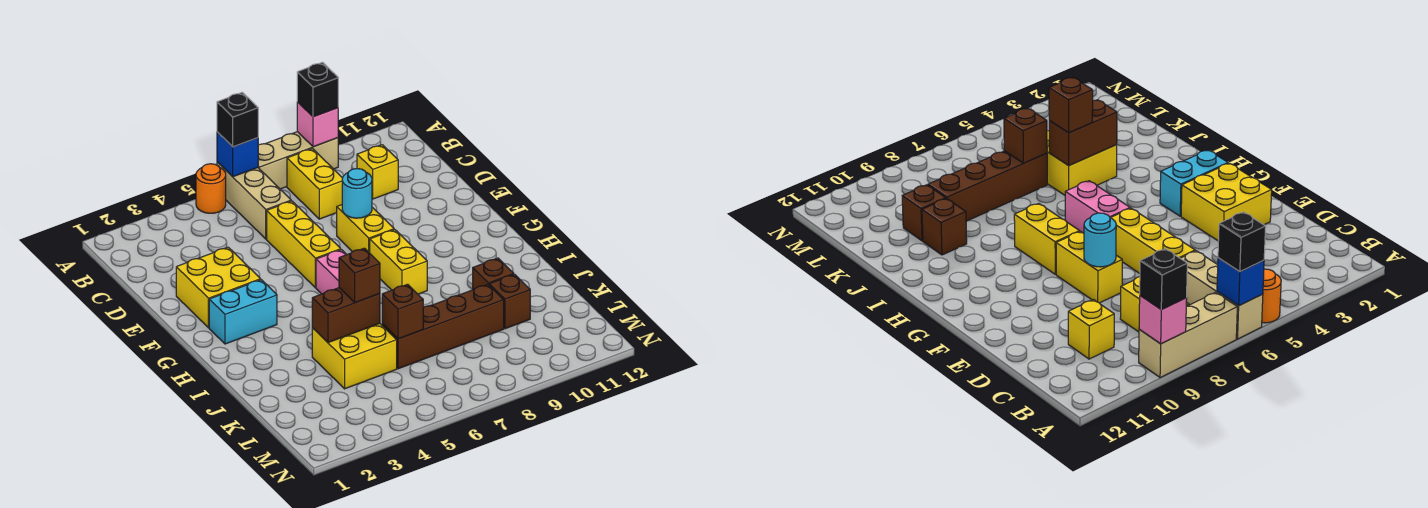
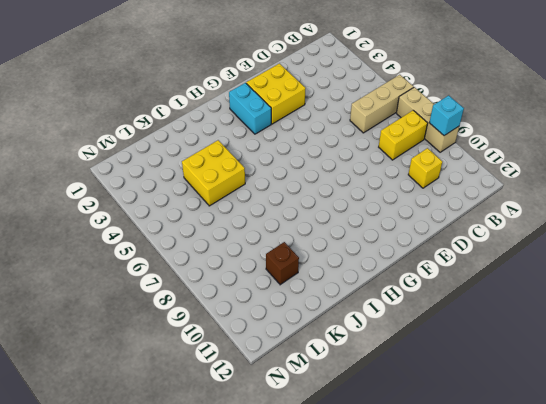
cyan 1x1 brick [429,95,464,136] -> pink 1x1 brick [297,102,338,147]
none -> orange 1x1 round brick [196,164,226,213]
none -> yellow 1x3 brick [267,201,341,288]
none -> yellow 1x2 brick [337,205,394,253]

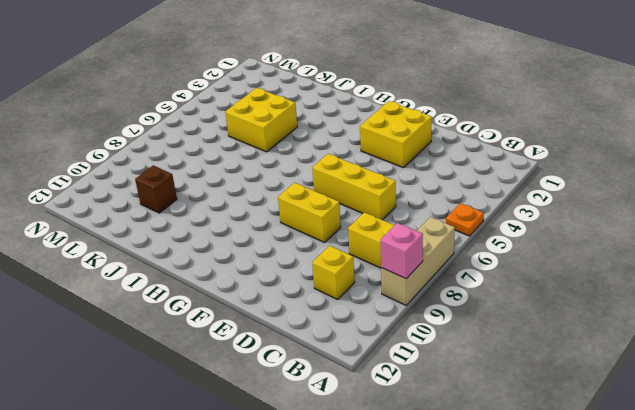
orange 1x1 plate [446,203,484,236] -> orange 1x1 round brick [196,164,226,213]
none -> tan 1x3 brick [217,162,291,239]
none -> cyan 1x2 brick [209,280,277,344]
none -> pink 1x2 brick [316,250,347,294]

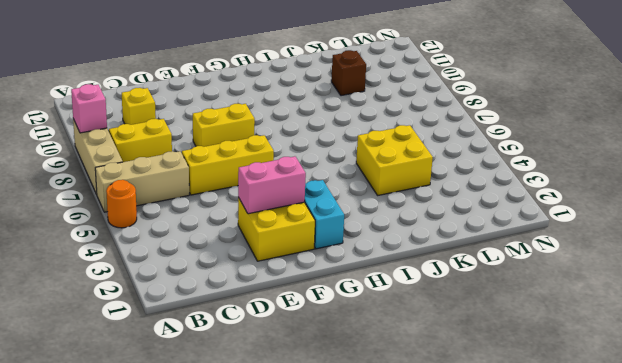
pink 1x2 brick [238,156,306,214] -> pink 1x2 brick moved to [316,250,347,294]
none -> yellow 1x2 brick [370,230,427,294]
none -> brown 1x1 brick [473,258,514,290]
none -> brown 1x4 brick [382,284,504,369]

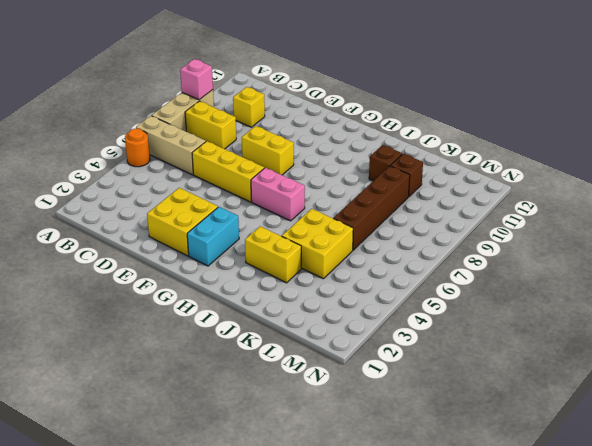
yellow 1x2 brick [245,226,301,283] -> yellow 1x2 brick moved to [370,230,427,294]
none -> blue 1x1 brick [217,132,258,177]
none -> cyan 1x1 round brick [342,169,372,218]
none -> brown 1x2 brick [312,288,380,343]

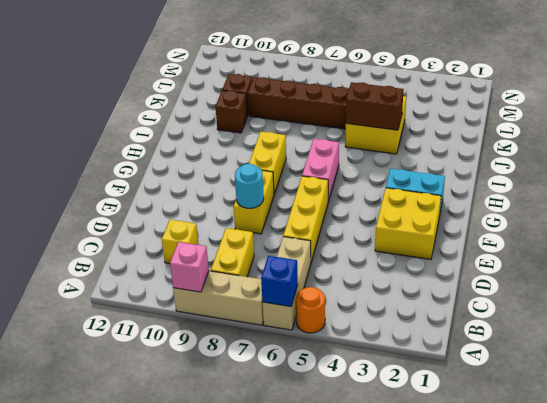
none -> brown 1x1 brick [382,284,423,339]
none -> black 1x1 brick [217,92,258,147]
none -> black 1x1 brick [297,62,338,117]

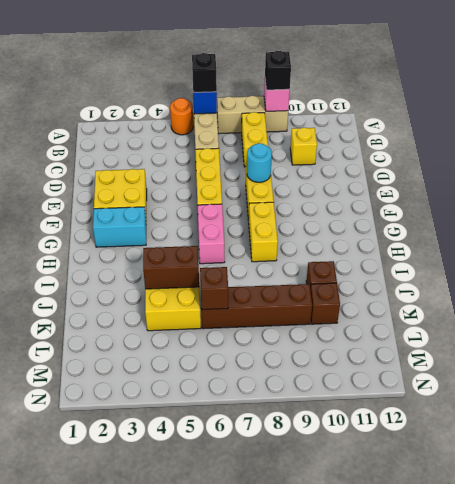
none -> brown 1x1 brick [339,248,380,303]

